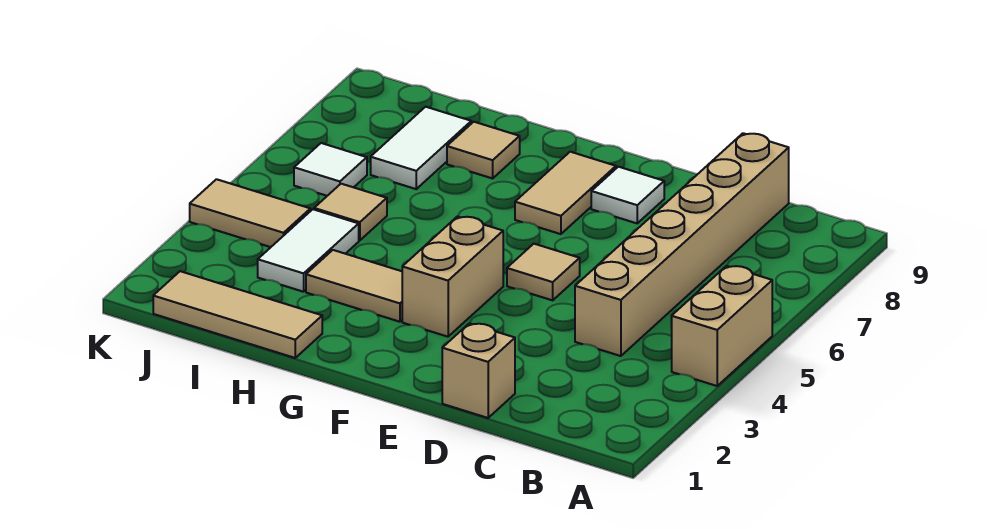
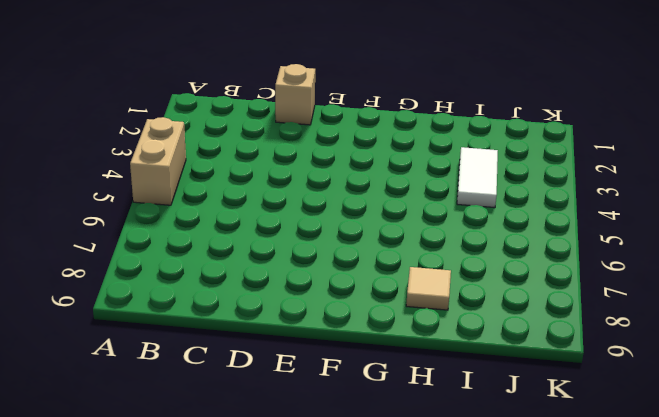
none -> tan 1x6 brick [575,133,789,356]
none -> tan 1x1 tile [507,244,580,300]
none -> white 1x1 tile [591,167,664,223]

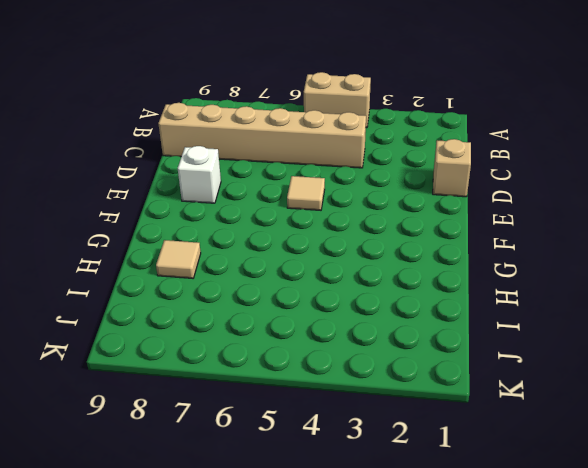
white 1x1 brick [178,146,221,203] -> white 1x1 tile [591,167,664,223]
none -> tan 1x2 brick [402,216,503,337]
none -> tan 1x2 tile [515,152,616,234]
none -> tan 1x2 tile [306,250,402,322]

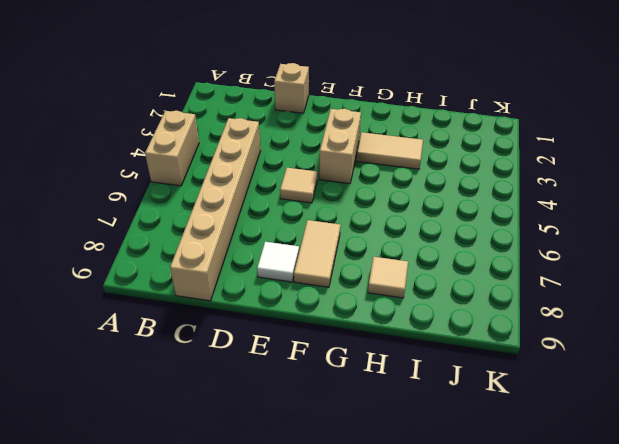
none -> tan 1x3 tile [153,271,322,358]
none -> white 1x2 tile [258,209,359,292]
none -> tan 1x1 tile [314,184,387,240]

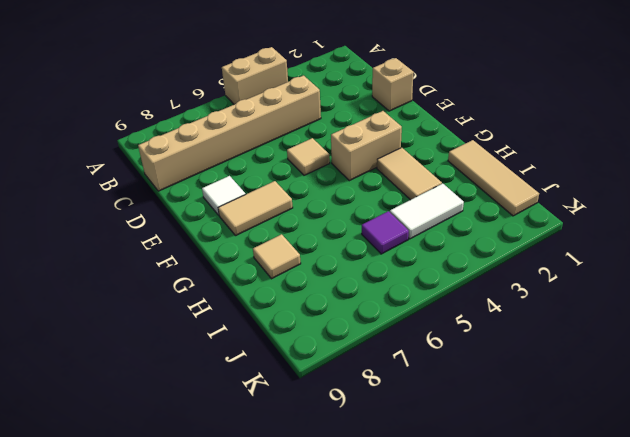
purple 1x1 tile [362,211,409,254] -> tan 1x1 tile [314,184,387,240]
none -> white 1x2 tile [371,107,471,189]
none -> tan 1x2 tile [190,179,310,247]
none -> white 1x1 tile [294,143,367,196]

